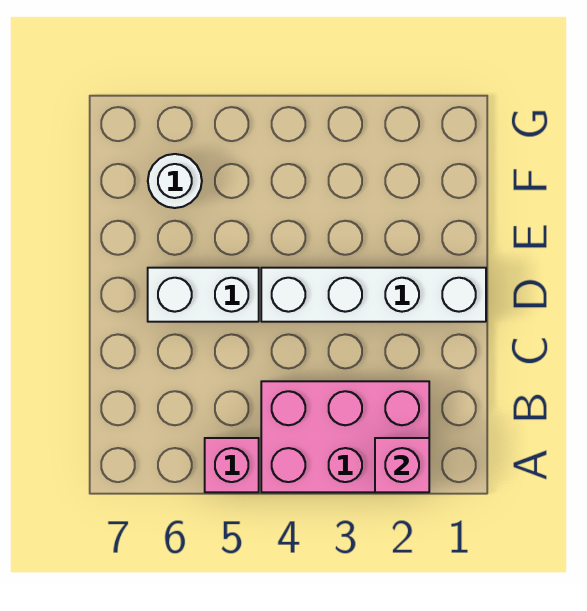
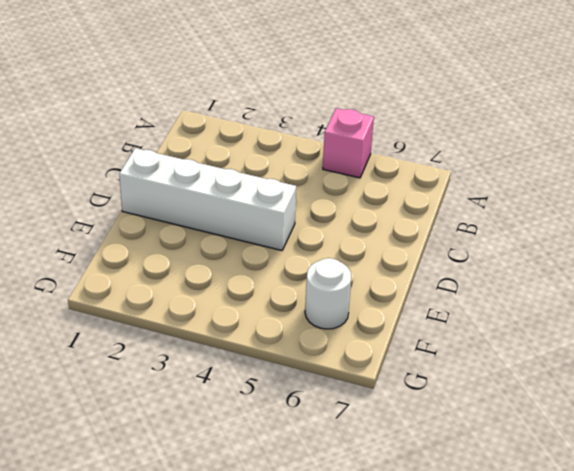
none -> pink 2x3 brick [261,381,429,492]
none -> white 1x2 brick [148,268,259,322]

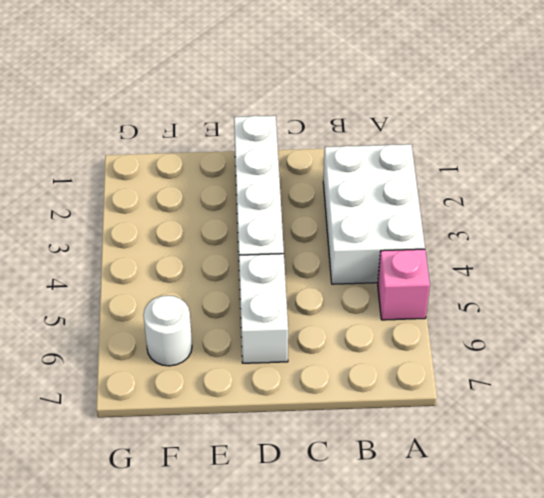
white 2x3 brick [323,144,425,284] -> pink 2x3 brick [261,381,429,492]
none -> pink 1x1 brick [375,438,429,492]

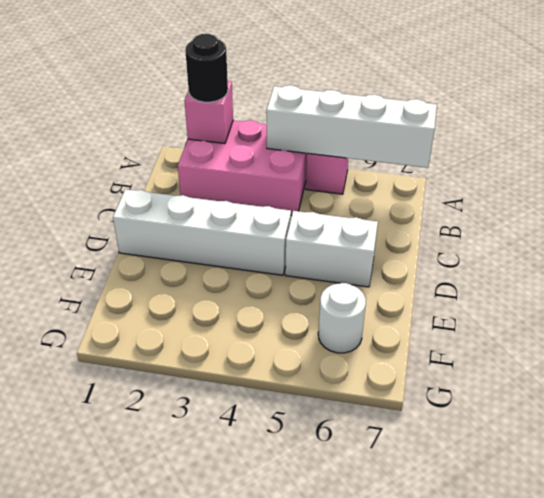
black 1x1 round brick [185,34,228,102] -> none
white 1x4 brick [267,85,437,168] -> none

